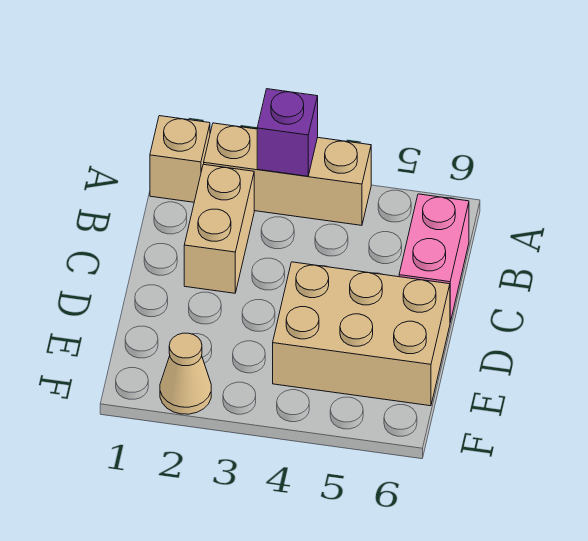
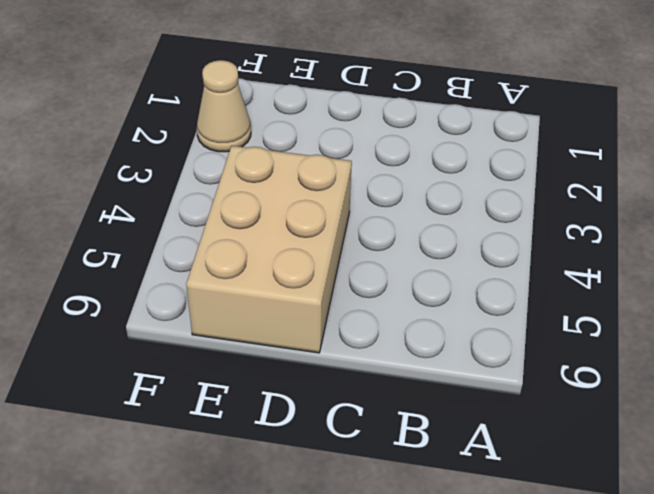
none -> tan 1x1 brick [150,116,210,202]
none -> tan 1x3 brick [204,123,371,225]

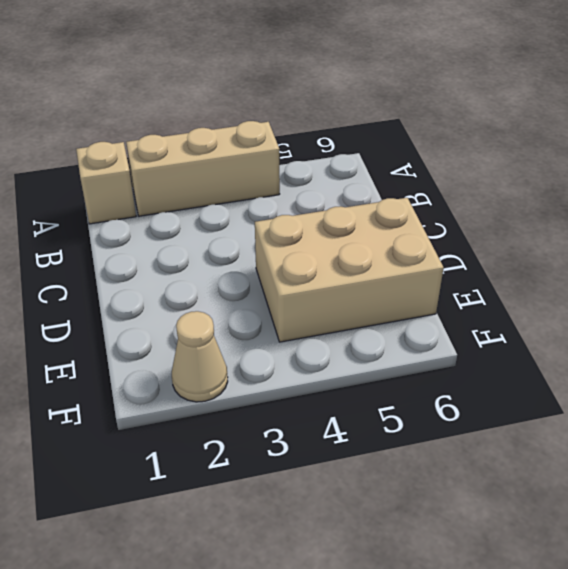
none -> tan 1x2 brick [184,164,254,293]
none -> pink 1x2 brick [399,194,469,322]

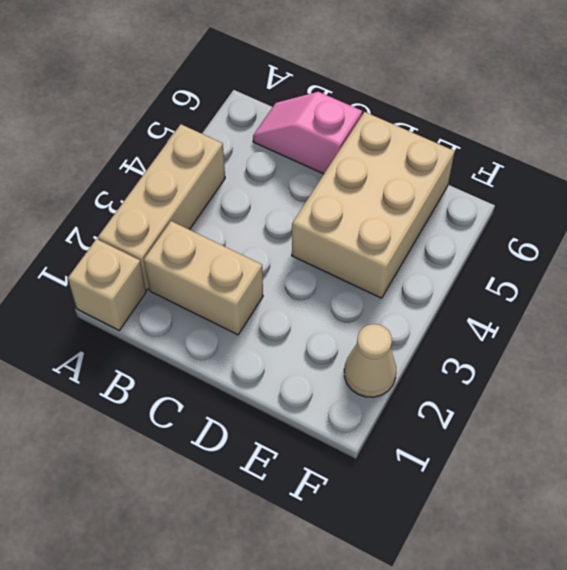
pink 1x2 slope [253,92,362,174] -> pink 1x2 brick [399,194,469,322]
none -> purple 1x1 brick [257,89,318,176]

